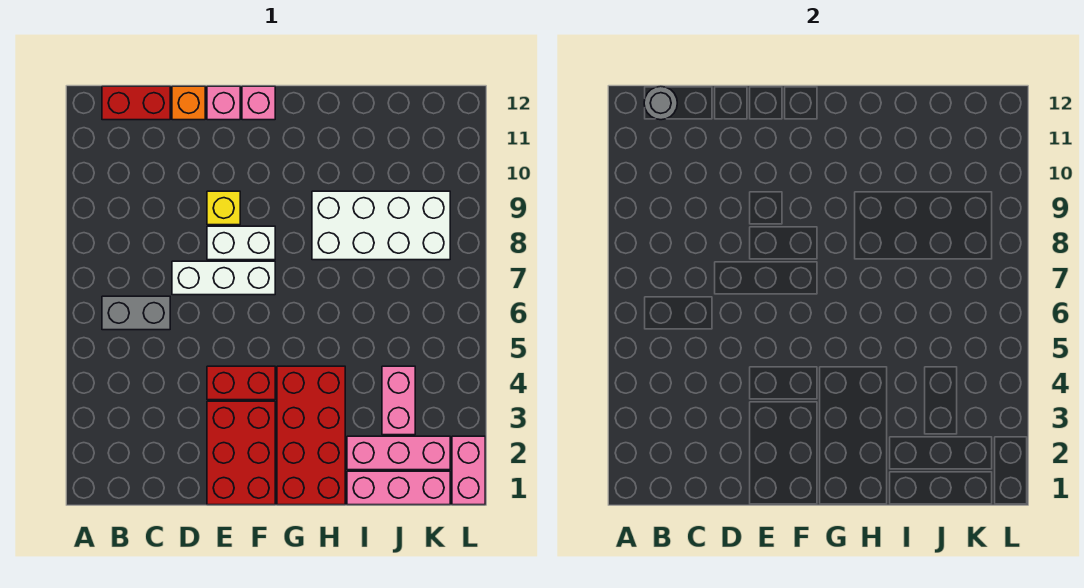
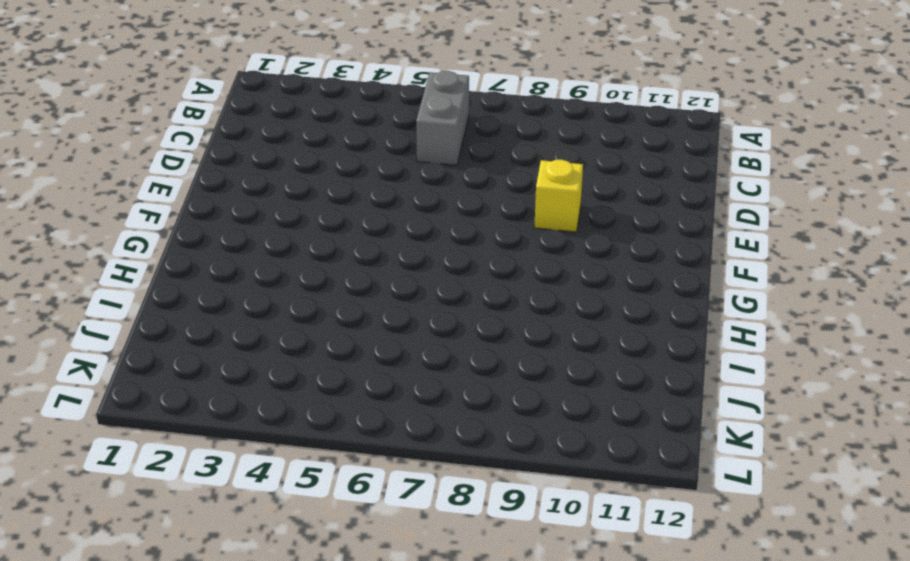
none -> red 1x2 brick [102,86,170,120]
none -> white 1x3 brick [172,261,275,295]
none -> orange 1x1 brick [172,86,205,120]

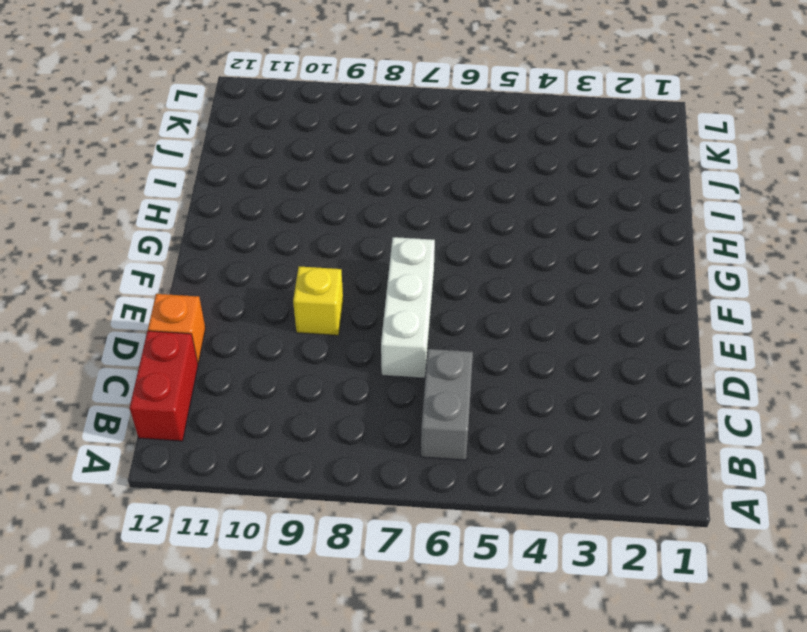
none -> red 2x3 brick [207,401,275,505]
none -> red 1x2 brick [207,366,275,400]
none -> white 1x2 brick [207,226,275,260]

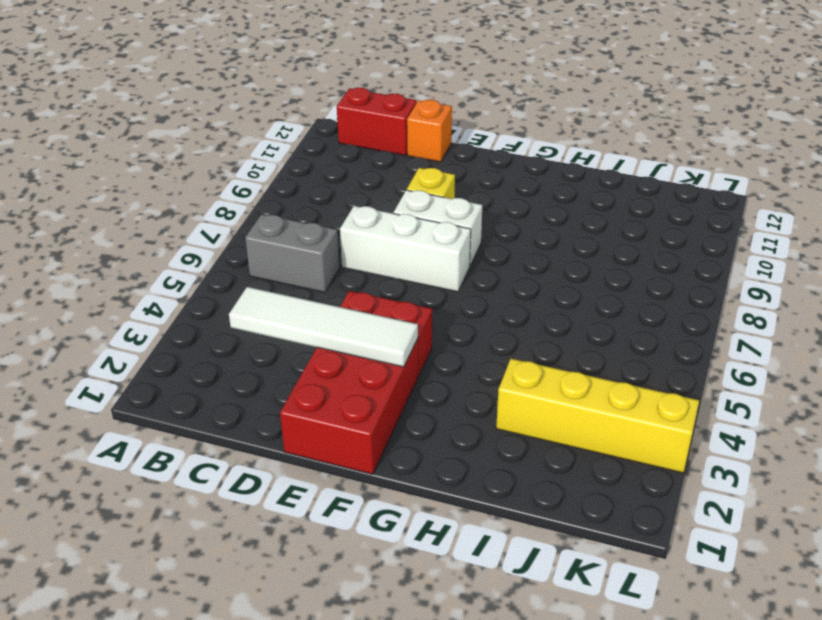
white 1x4 tile [229,287,418,367] -> none
yellow 1x4 brick [496,359,699,473] -> pink 1x2 brick [382,366,415,435]
none -> pink 1x1 brick [207,86,240,120]
none -> pink 1x1 brick [242,86,275,120]
none -> red 2x4 brick [277,366,345,505]

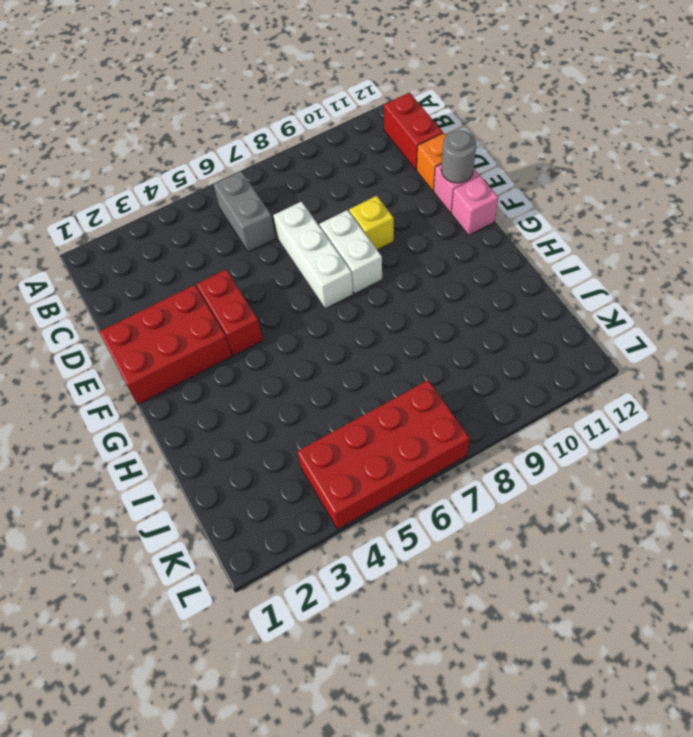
grey 1x1 round brick [441,130,476,183] -> grey 1x1 round brick moved to [644,86,677,120]
red 2x4 brick [297,380,469,529] -> red 2x4 brick moved to [277,366,345,505]
none -> white 2x4 brick [312,191,450,260]
none -> pink 1x3 brick [347,471,450,505]
none -> pink 1x3 brick [347,436,450,470]

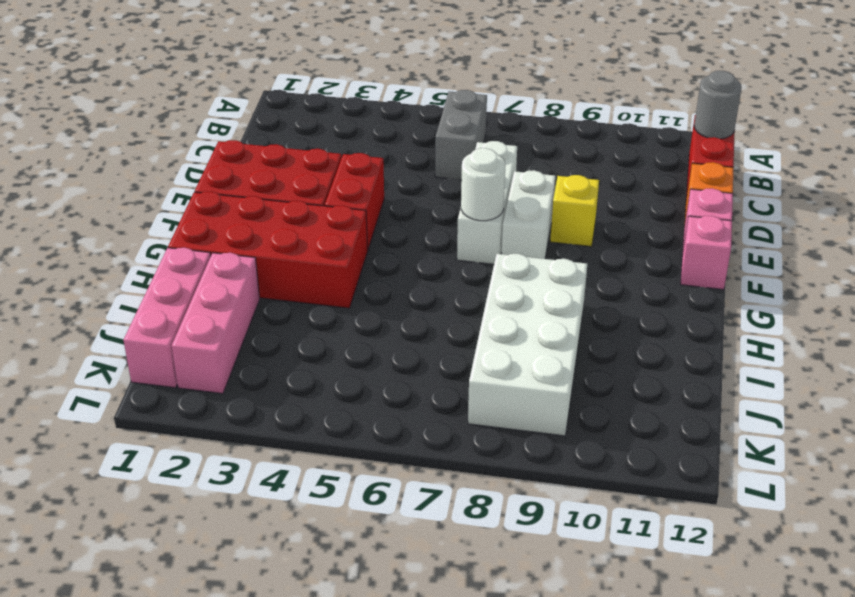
white 1x1 round brick [461,148,505,221] -> none
none -> pink 1x2 brick [382,366,415,435]
none -> pink 1x2 brick [452,436,485,505]

